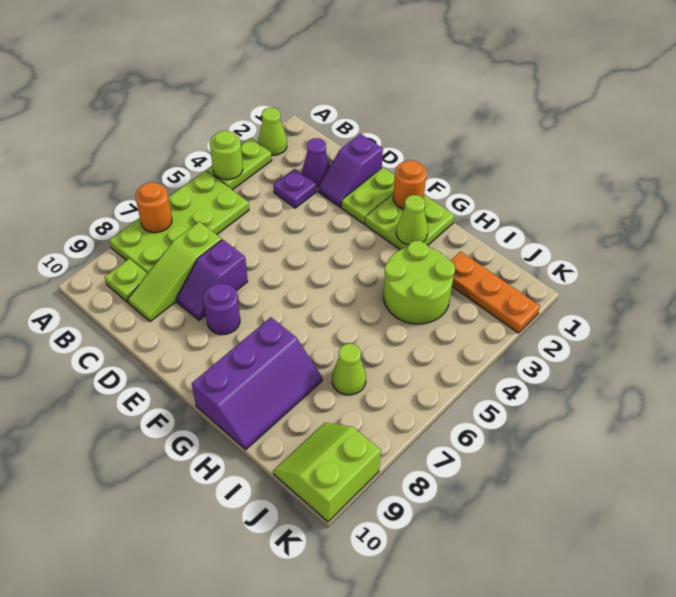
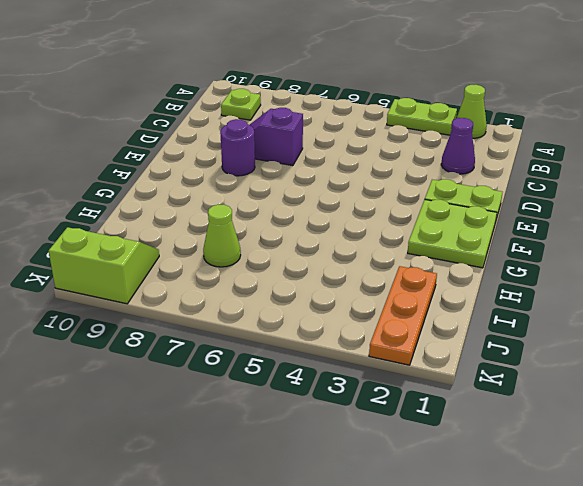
none -> lime 2x4 plate [109,170,249,273]
none -> purple 1x1 plate [273,169,316,208]
none -> lime 1x3 slope [128,222,222,322]

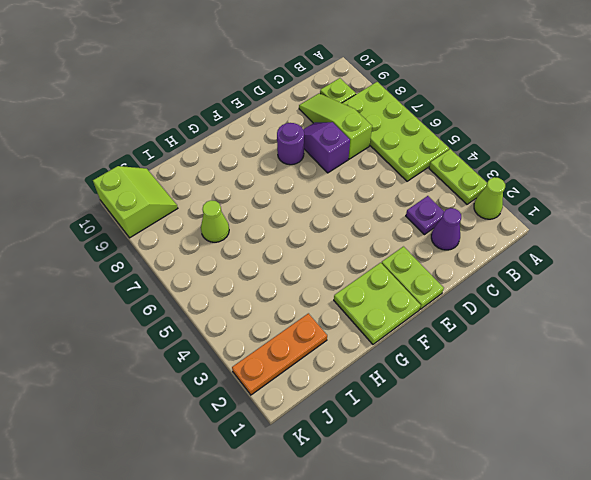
none -> purple 1x2 slope [318,134,383,207]
none -> purple 2x3 slope [192,317,322,450]
none -> lime 2x2 round brick [384,241,455,324]

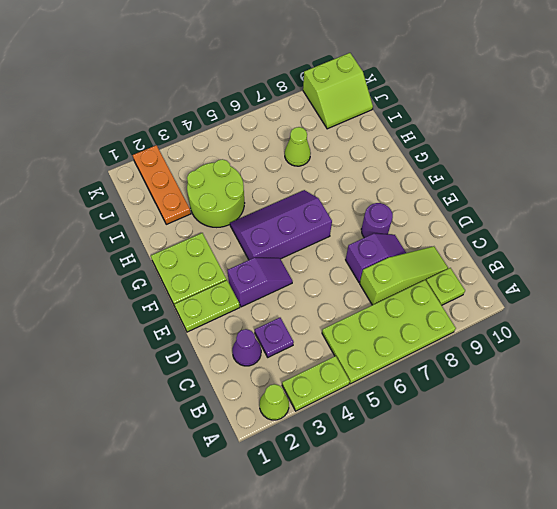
purple 1x2 slope [227,258,293,307] -> purple 1x2 slope moved to [318,134,383,207]
purple 2x3 slope [230,190,332,260] -> purple 2x3 slope moved to [192,317,322,450]
none -> lime 1x1 round brick [210,131,243,180]
none -> orange 1x1 round brick [135,182,172,233]
none -> orange 1x1 round brick [393,160,427,209]

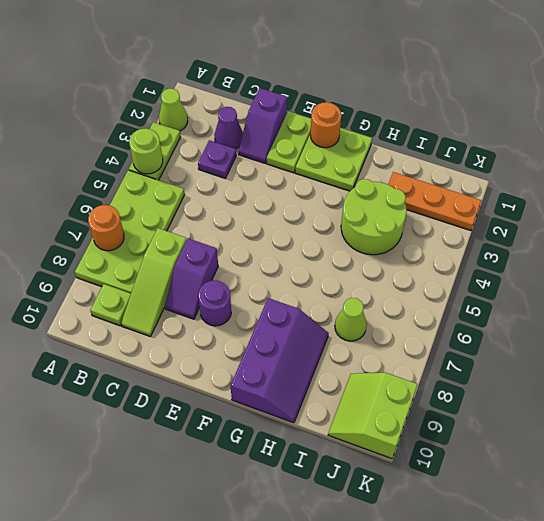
none -> lime 1x1 cone [396,195,428,245]

